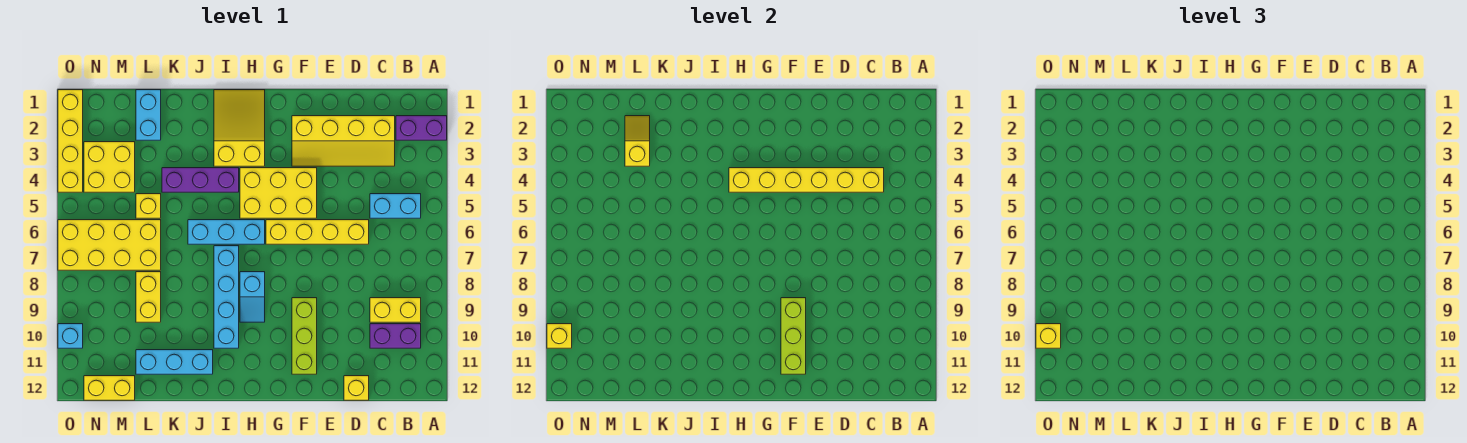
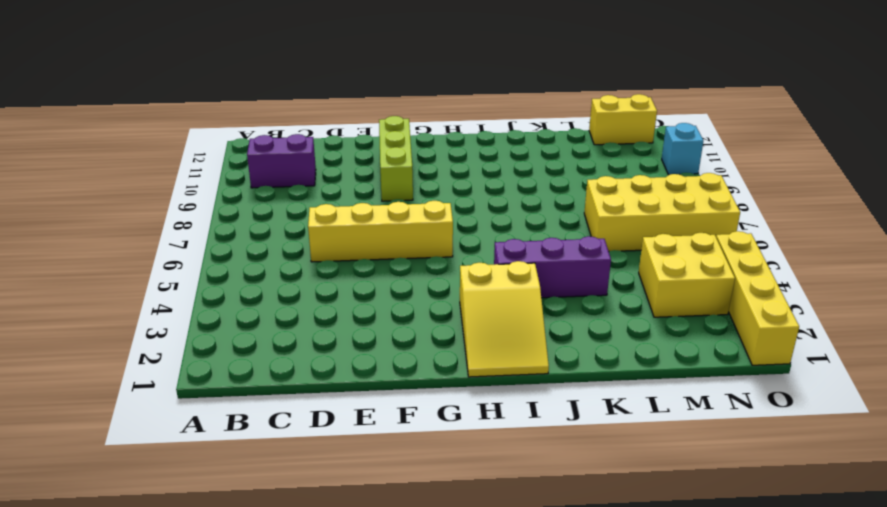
none -> purple 1x2 brick [396,116,447,140]
none -> cyan 1x2 brick [370,194,421,218]
none -> yellow 1x2 brick [370,298,421,322]

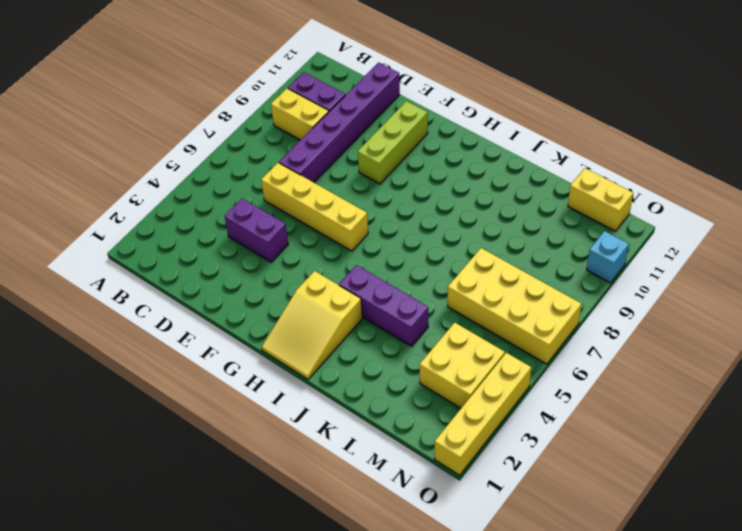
purple 1x2 brick [225,199,288,262] -> purple 1x2 brick moved to [396,116,447,140]
purple 1x6 brick [279,62,400,182] -> yellow 1x1 brick [344,376,369,400]
none -> cyan 1x2 brick [370,194,421,218]
none -> yellow 2x4 slope [292,116,395,166]
none -> yellow 2x3 brick [240,168,317,218]

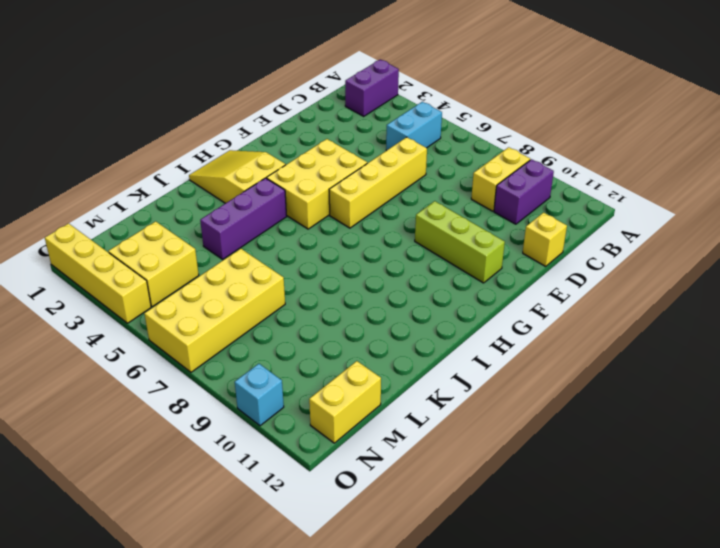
none -> yellow 2x4 slope [292,116,395,166]
none -> cyan 1x3 brick [188,220,265,244]
none -> cyan 1x2 slope [240,272,265,322]

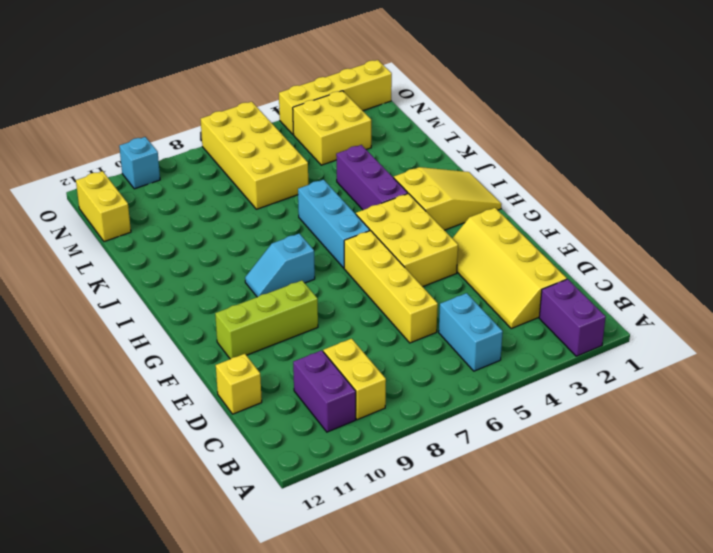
none -> cyan 1x4 brick [214,246,239,348]
none -> cyan 1x3 brick [136,350,213,374]
none -> cyan 1x2 brick [136,90,161,140]

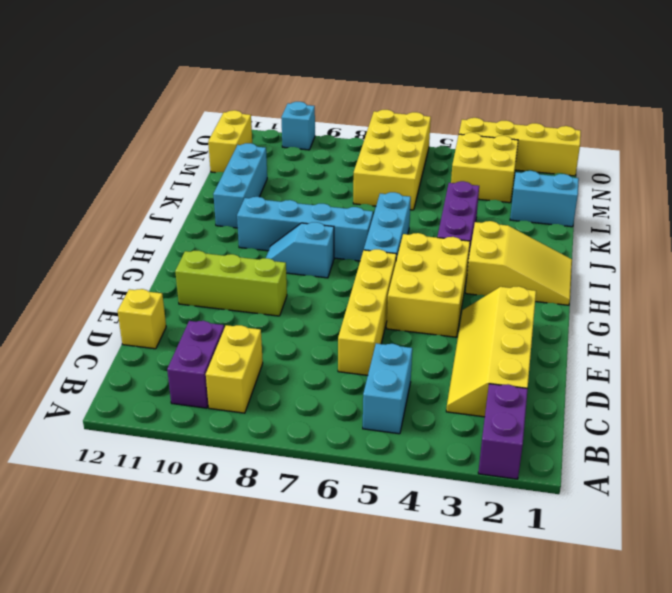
none -> yellow 1x1 brick [136,194,161,218]
none -> yellow 1x2 brick [136,272,161,322]
none -> yellow 1x6 brick [729,168,884,192]

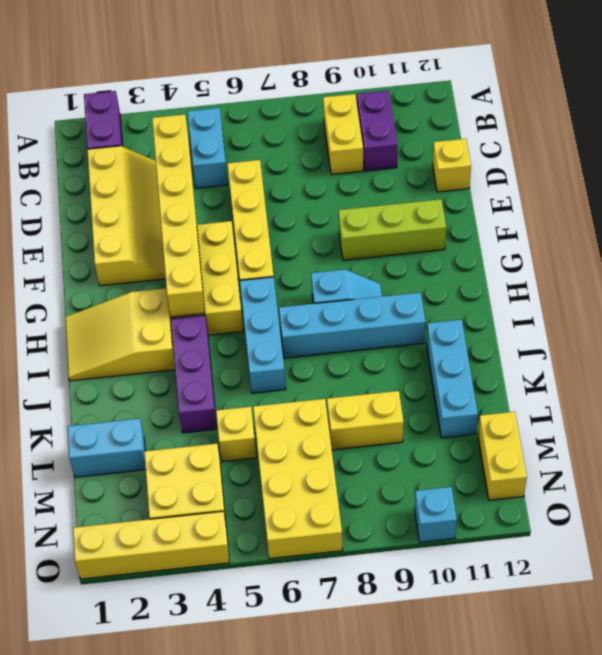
none -> lime 1x3 brick [781,298,806,374]
none -> yellow 1x2 slope [625,116,650,166]
none -> yellow 1x1 brick [547,324,572,348]

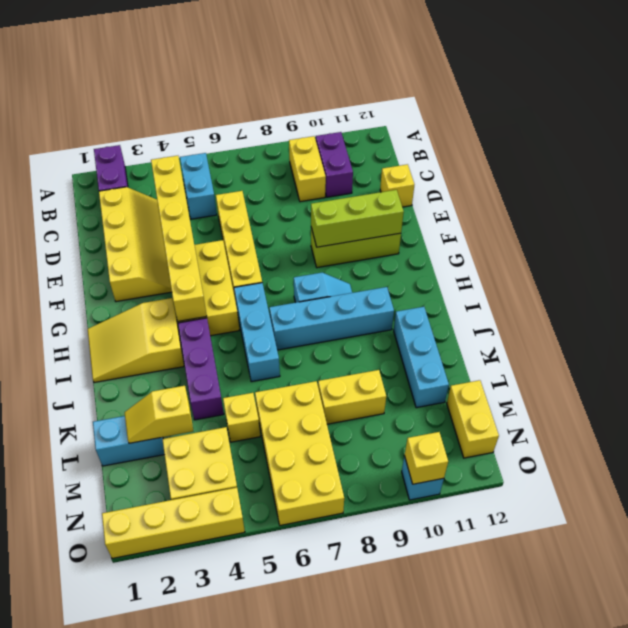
none -> yellow 1x1 brick [1036,324,1061,348]

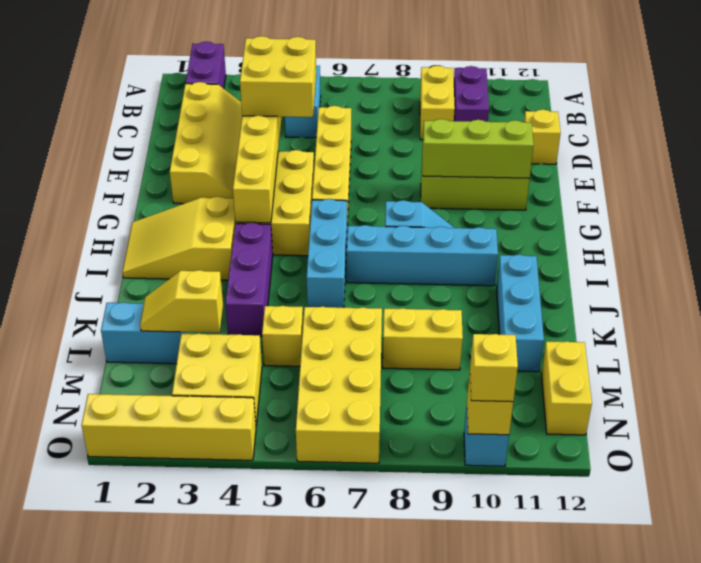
yellow 2x2 brick [240,36,316,117] -> none

